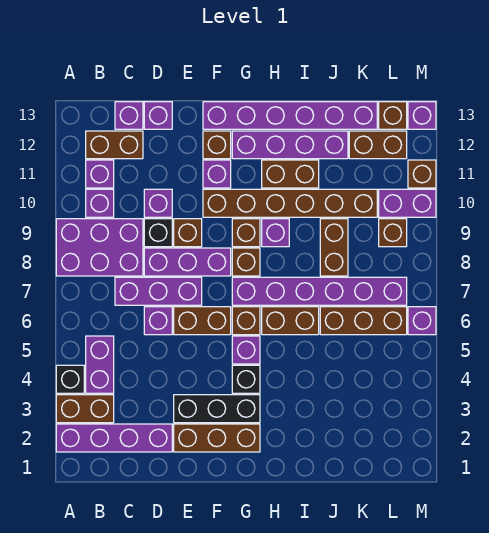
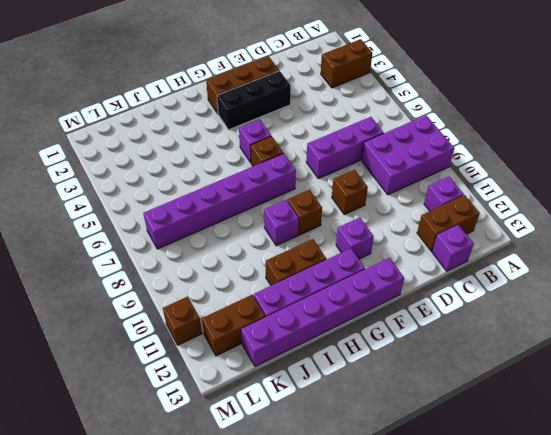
none -> purple 1x4 brick [56,424,172,452]
none -> black 1x1 brick [56,365,84,393]
none -> purple 1x2 brick [86,336,114,393]
none -> purple 1x1 brick [86,189,114,217]

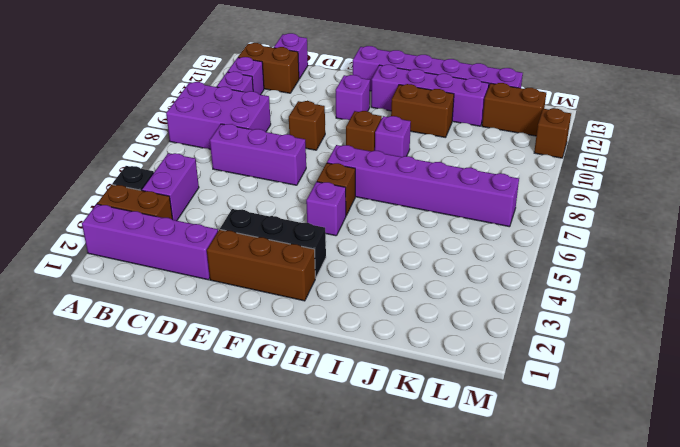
none -> purple 1x1 brick [144,307,172,335]
none -> purple 1x3 brick [144,248,231,276]
none -> black 1x1 brick [144,219,172,247]
none -> purple 1x1 brick [144,189,172,217]

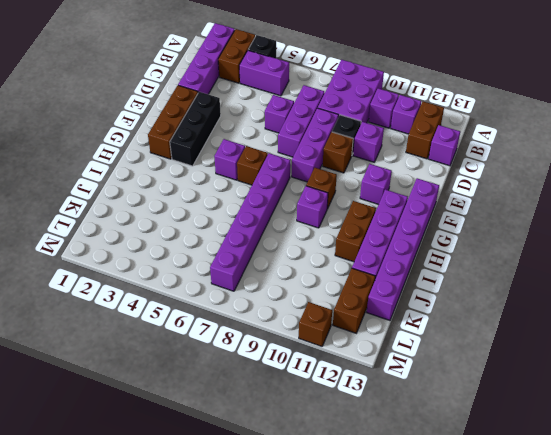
none -> purple 1x1 brick [144,102,172,129]
none -> brown 1x2 brick [174,307,231,335]
none -> brown 1x6 brick [203,189,377,217]
none -> brown 1x1 brick [203,131,231,159]

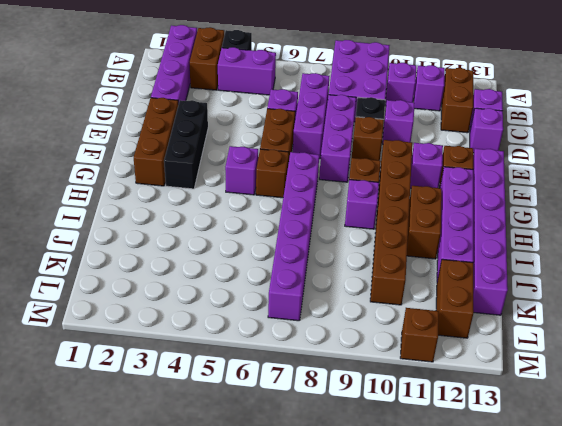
none -> black 1x1 brick [232,365,260,393]
none -> brown 1x1 brick [232,248,260,276]
none -> brown 1x2 brick [262,307,319,335]
none -> brown 1x3 brick [320,307,407,335]

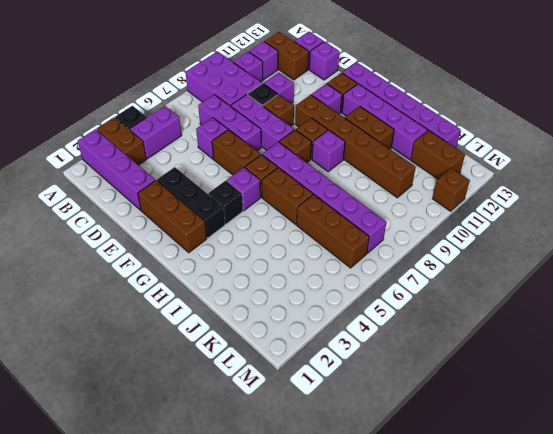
none -> brown 1x2 brick [320,219,348,276]
none -> brown 1x1 brick [379,219,407,247]
none -> purple 1x2 brick [379,189,436,217]
none -> brown 1x1 brick [379,102,407,129]

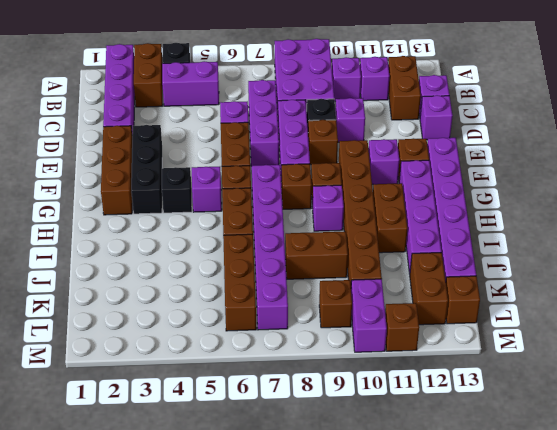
none -> purple 1x1 brick [408,307,436,335]
none -> purple 1x1 brick [408,102,436,129]

